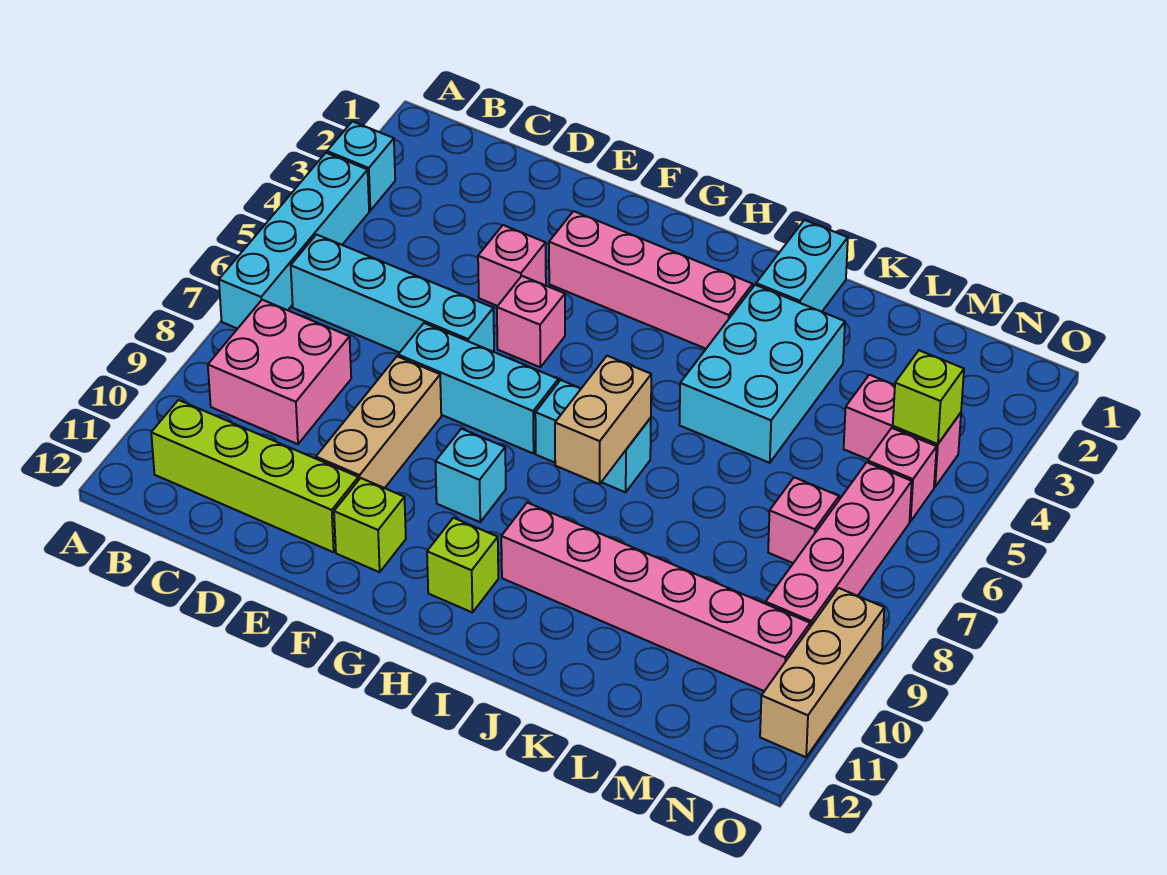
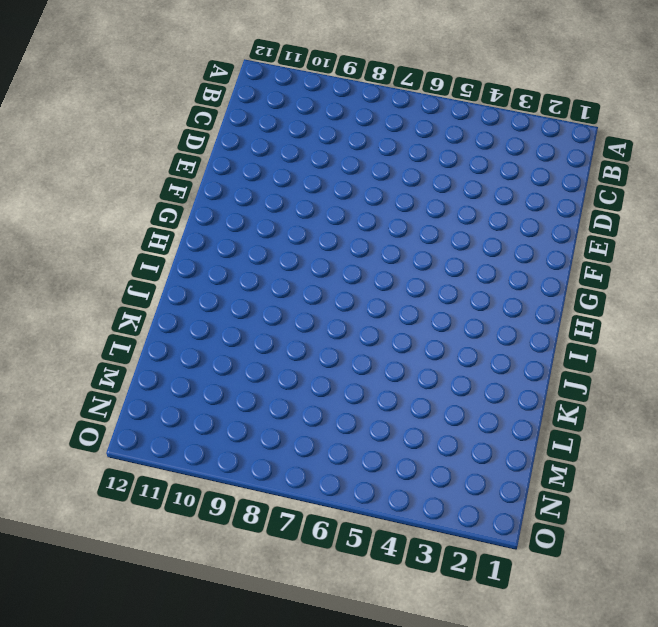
none -> cyan 1x1 brick [327,121,395,210]
none -> cyan 1x4 brick [219,153,369,329]
none -> cyan 1x4 brick [291,235,494,353]

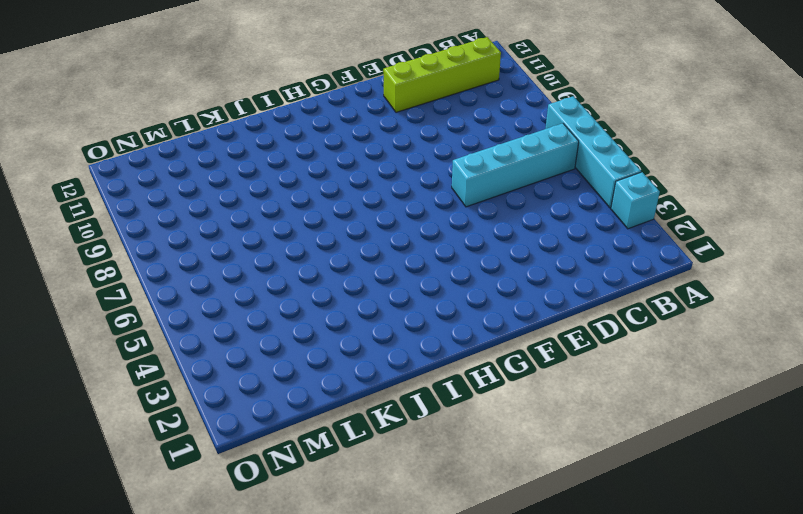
none -> pink 2x2 brick [208,300,351,444]
none -> pink 1x1 brick [478,225,546,306]
none -> cyan 1x3 brick [398,323,558,454]

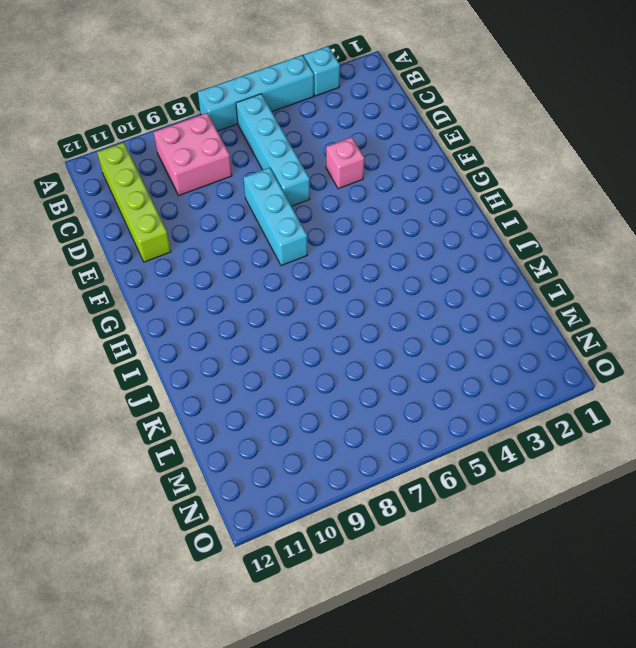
none -> tan 1x3 brick [316,356,441,488]
none -> pink 1x4 brick [549,211,753,349]
none -> pink 1x1 brick [497,276,565,367]

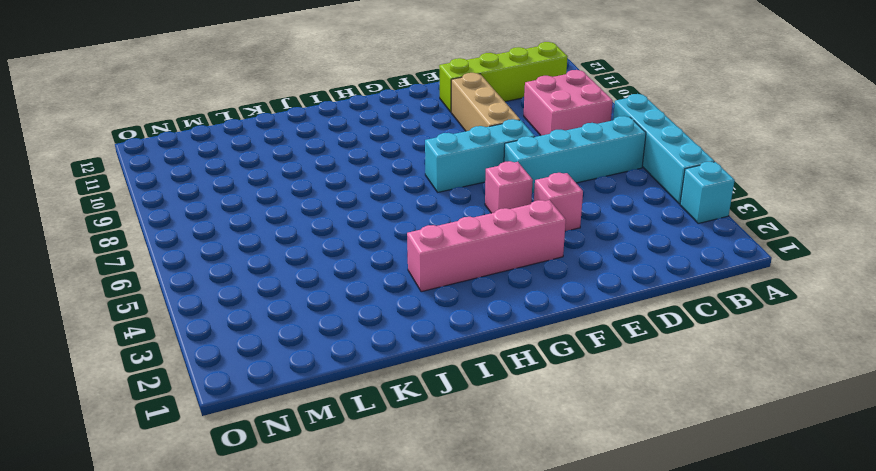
none -> lime 1x1 brick [334,478,406,572]
none -> cyan 1x1 brick [435,429,506,522]
none -> cyan 1x2 brick [535,380,651,492]

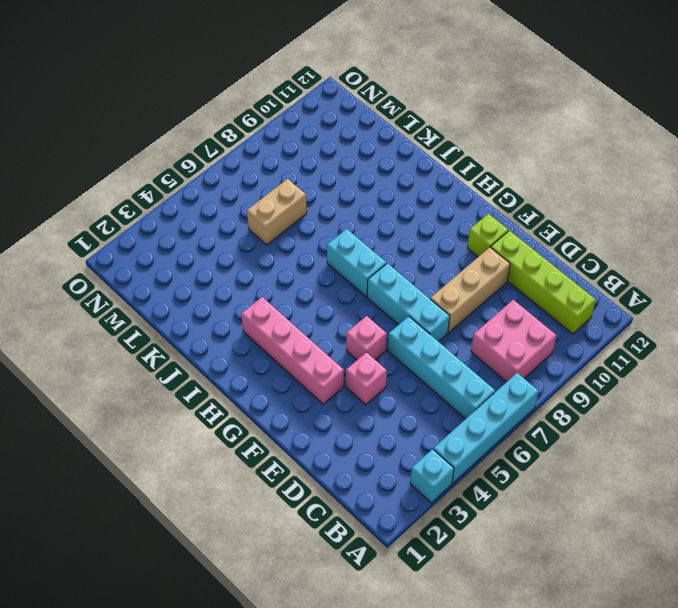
tan 1x2 brick [247,179,307,245] -> tan 1x2 brick moved to [555,356,651,484]
none -> cyan 1x1 brick [435,429,506,522]
none -> lime 1x1 brick [427,518,498,613]
none -> pink 1x6 brick [501,503,810,691]

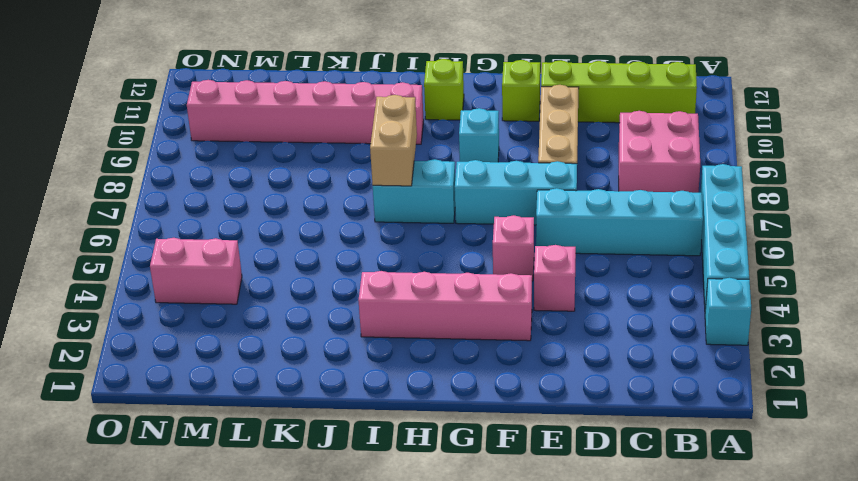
none -> cyan 1x2 brick [756,220,848,312]
none -> cyan 2x3 brick [679,285,845,463]
none -> pink 1x1 brick [768,477,839,563]

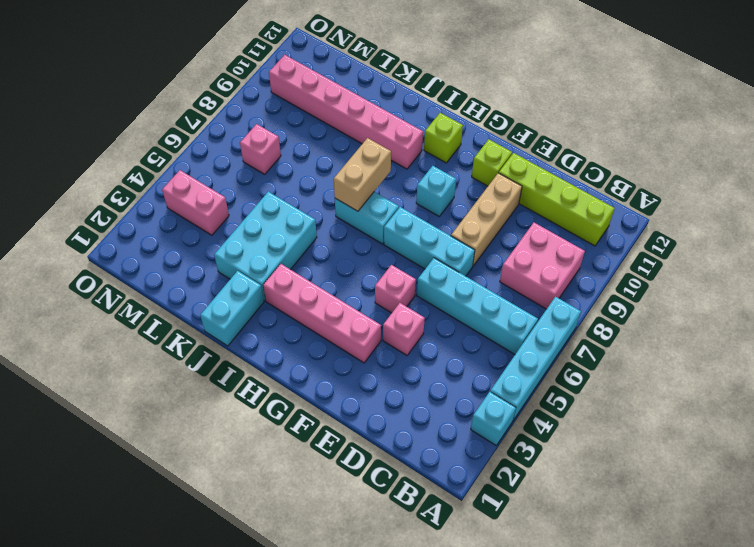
none -> pink 1x1 brick [868,428,937,522]
none -> pink 1x4 brick [765,462,912,627]
none -> tan 1x3 brick [760,588,884,757]

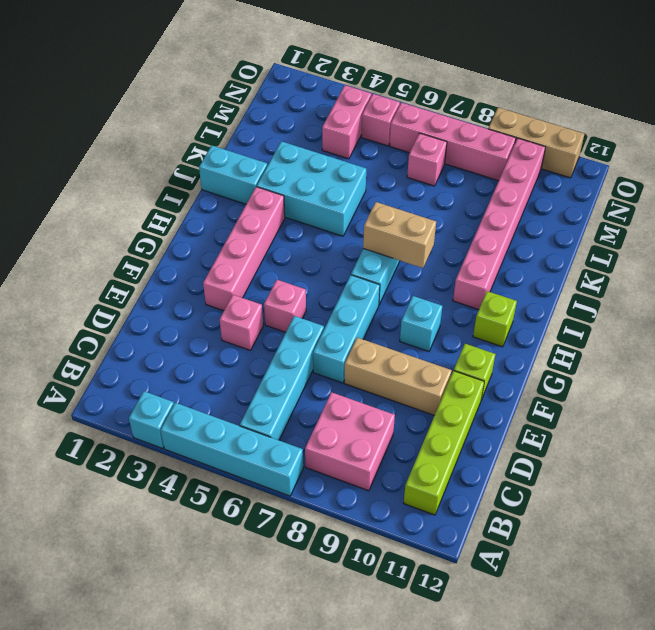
none -> lime 1x1 brick [893,350,964,444]

